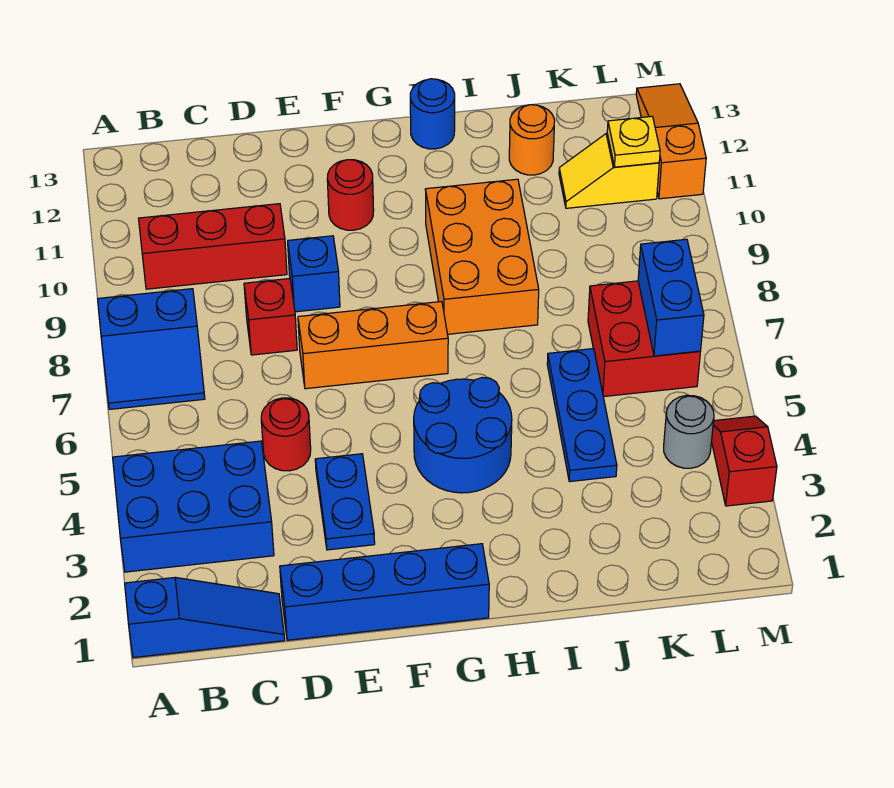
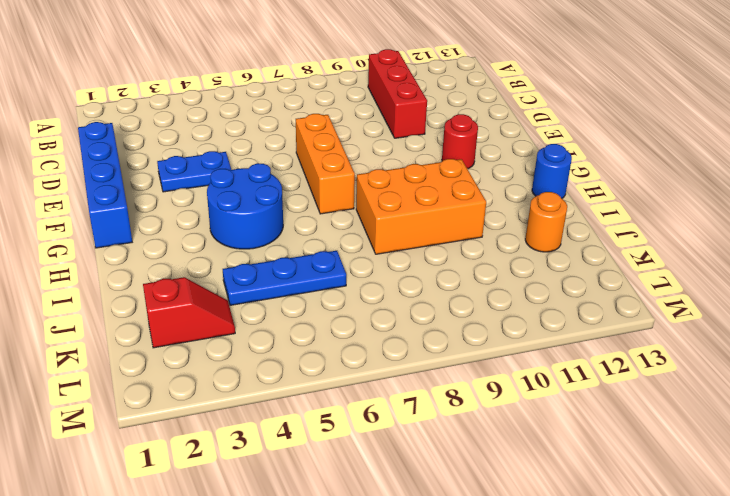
red 1x2 slope [143,277,235,348] -> red 1x2 slope moved to [712,416,777,506]
none -> blue 1x3 slope [125,578,285,658]
none -> blue 2x3 brick [113,441,274,572]
none -> blue 2x2 slope [98,289,205,409]

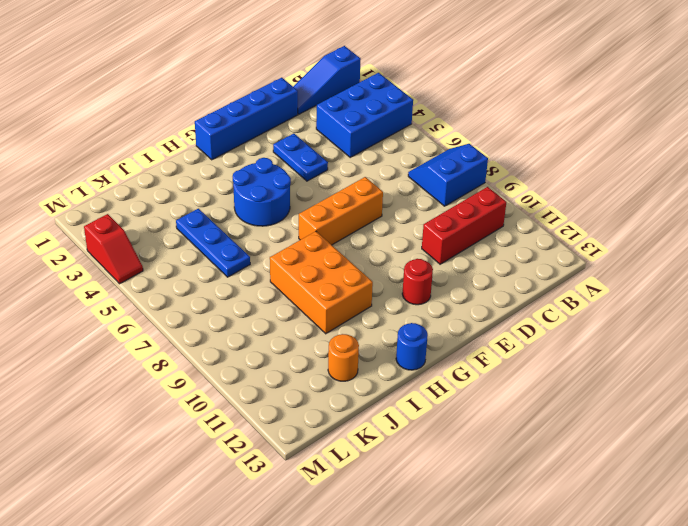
none -> red 1x1 round brick [261,398,311,471]
none -> red 1x1 brick [244,279,297,355]
none -> blue 1x1 brick [288,236,340,312]

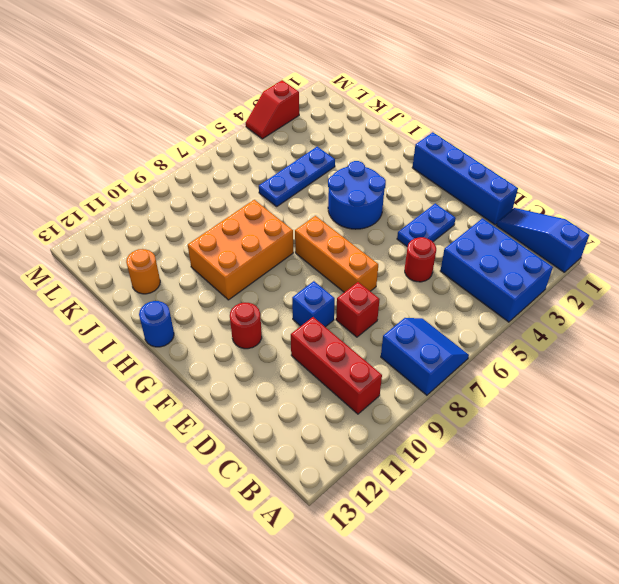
none -> red 2x2 brick [588,281,700,397]
none -> yellow 1x2 slope [559,133,659,208]
none -> grey 1x1 round brick [664,395,714,468]

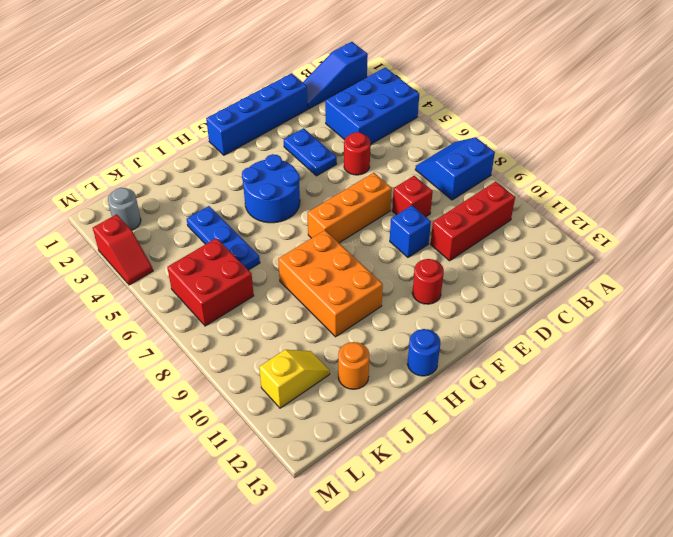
grey 1x1 round brick [108,188,141,230] -> grey 1x1 round brick moved to [664,395,714,468]
none -> orange 1x3 slope [636,84,706,199]
none -> blue 1x2 brick [638,239,704,356]
none -> yellow 1x1 plate [607,116,660,167]

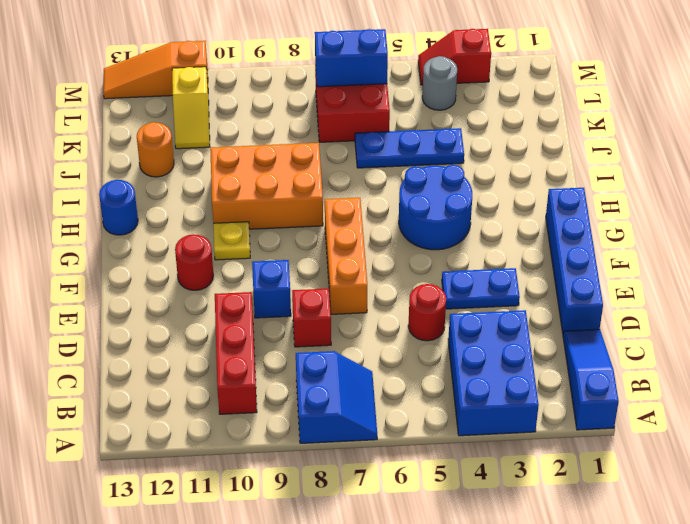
yellow 1x1 plate [213,222,250,260] -> yellow 1x1 plate moved to [607,116,660,167]

